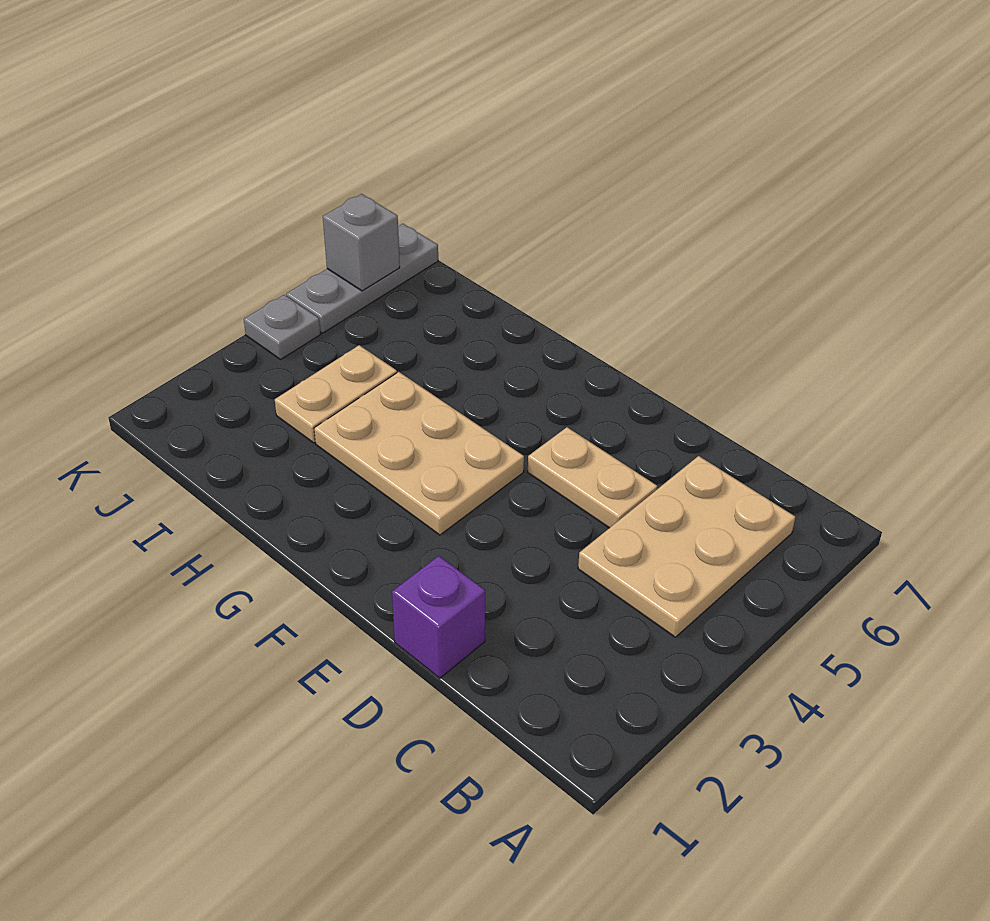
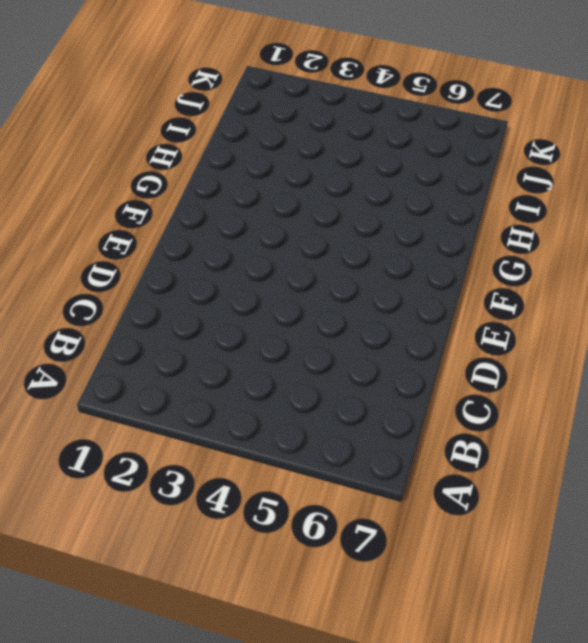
none -> tan 2x3 plate [578,456,795,637]
none -> purple 1x1 brick [392,556,485,678]

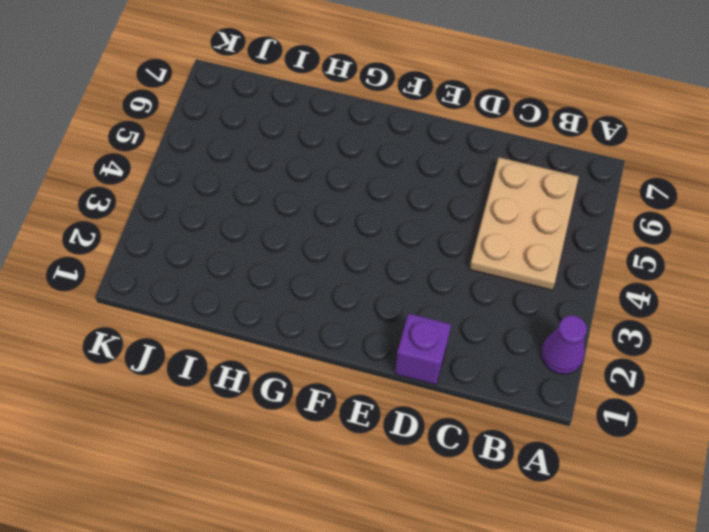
purple 1x1 cone [541,316,587,374] -> none
none -> tan 1x2 plate [528,427,657,528]
none -> tan 2x3 plate [314,372,524,535]

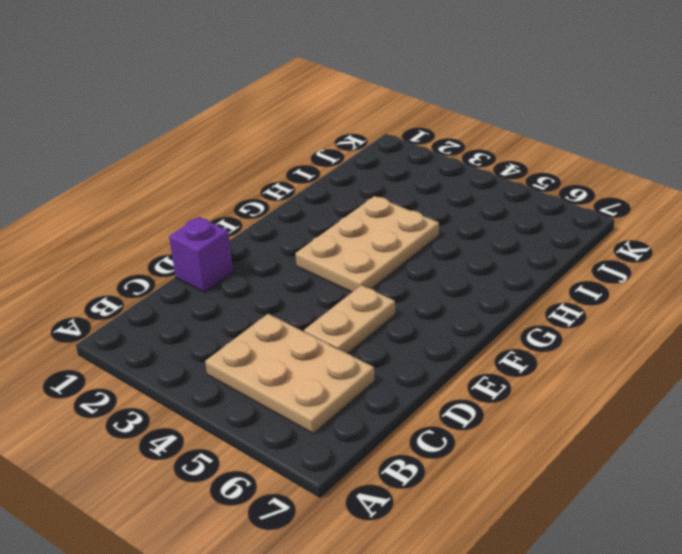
none -> tan 1x2 plate [275,345,397,443]
none -> grey 1x1 plate [244,295,321,359]

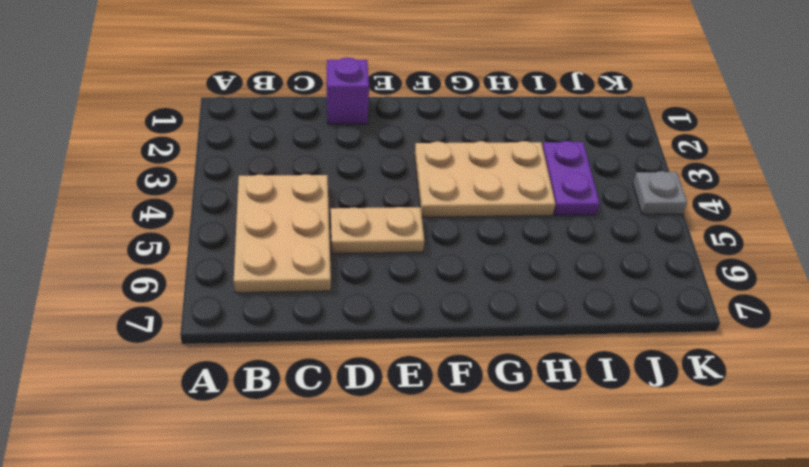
purple 1x2 plate [543,141,600,216] -> tan 1x2 plate [275,345,397,443]
none -> grey 1x3 plate [286,224,438,333]
none -> grey 1x1 brick [323,194,400,291]

